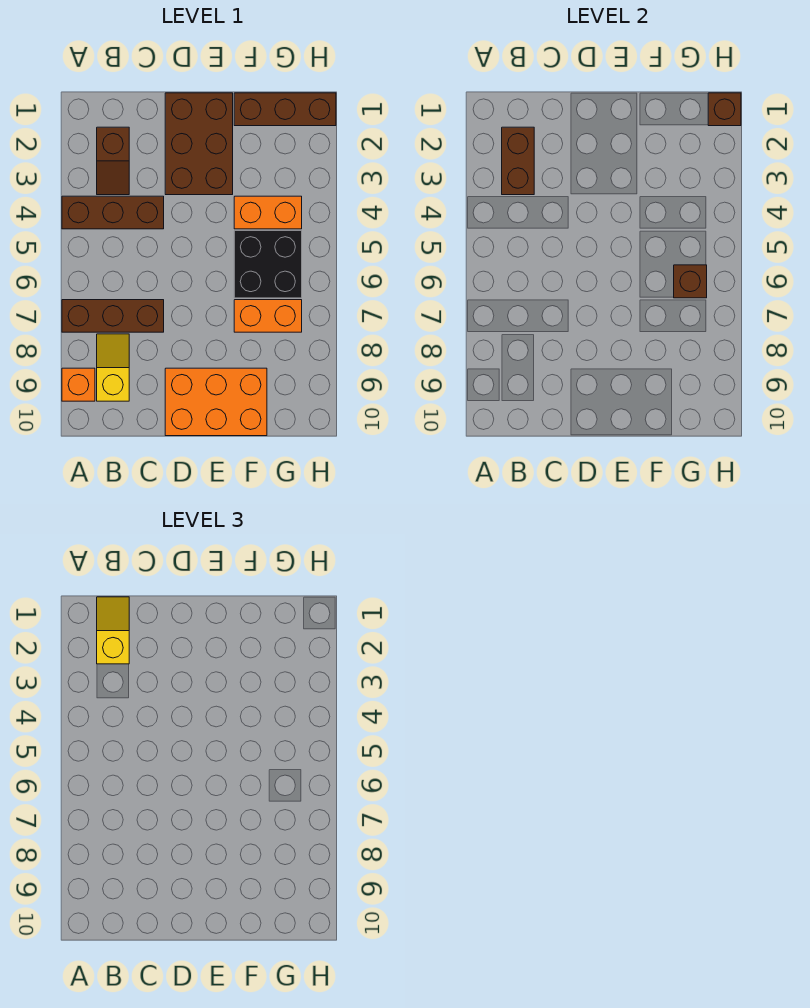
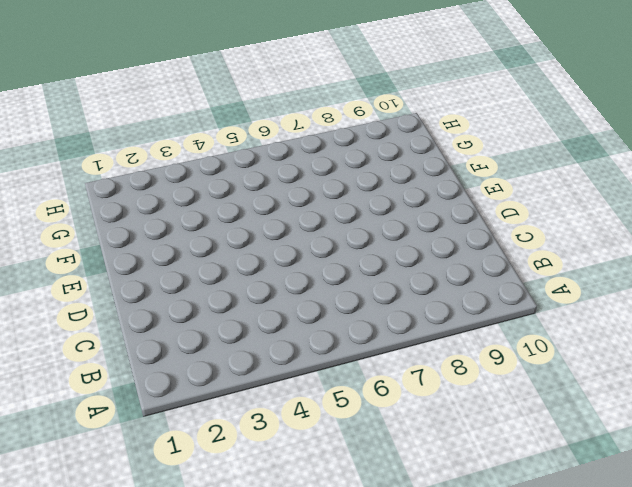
none -> brown 1x3 brick [62,196,164,229]
none -> brown 1x3 brick [62,300,164,332]
none -> orange 1x1 brick [62,368,95,401]

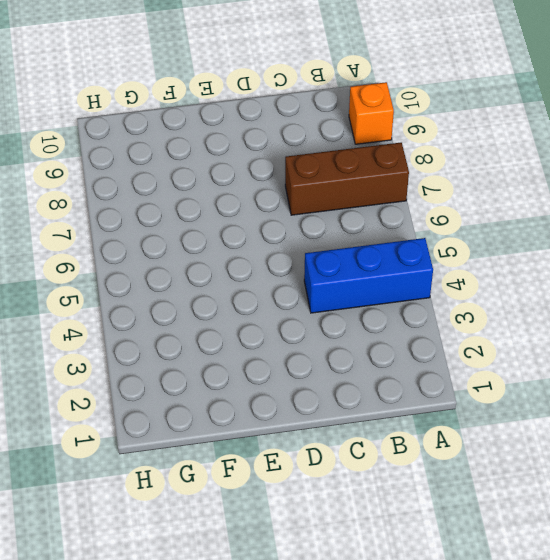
blue 1x3 brick [304,238,433,313] -> brown 1x3 brick [62,196,164,229]
none -> brown 1x2 slope [97,127,129,195]
none -> yellow 1x2 slope [97,334,129,401]
none -> brown 2x3 brick [165,93,233,195]

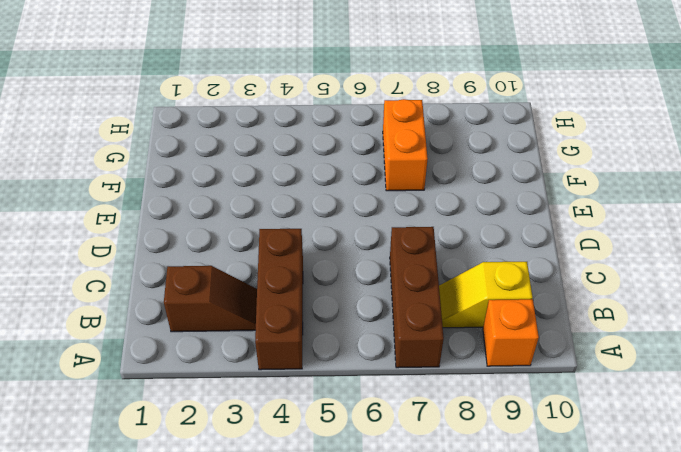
none -> brown 2x3 brick [165,93,233,195]
none -> orange 2x3 brick [165,368,267,436]
none -> brown 1x3 brick [234,93,336,126]

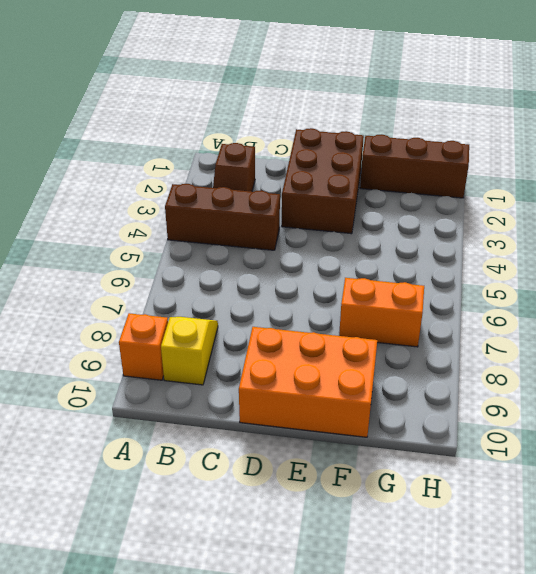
none -> brown 1x3 brick [62,300,164,332]
none -> orange 1x2 brick [234,196,302,229]
none -> black 2x2 brick [234,231,302,298]

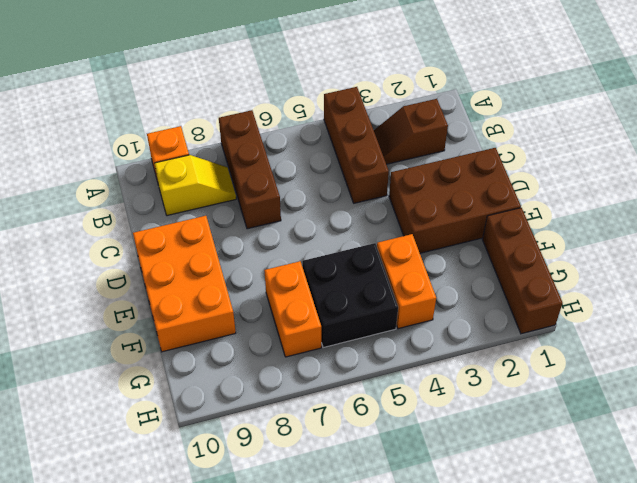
none -> brown 1x2 brick [502,127,534,195]
none -> brown 1x1 brick [674,265,707,298]
none -> brown 1x1 brick [708,93,741,126]

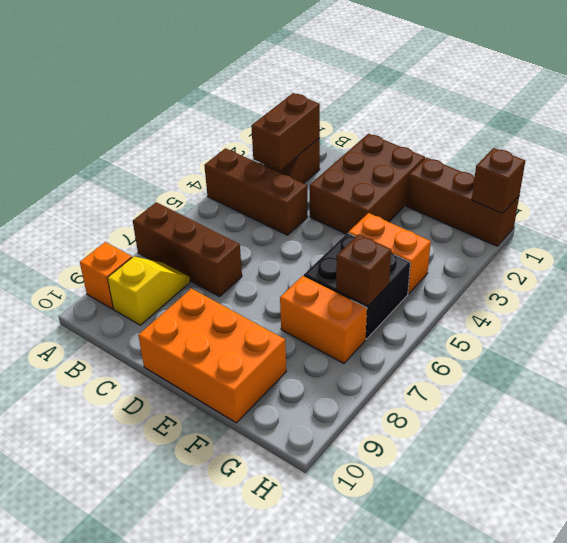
none -> yellow 1x2 slope [97,597,129,664]

